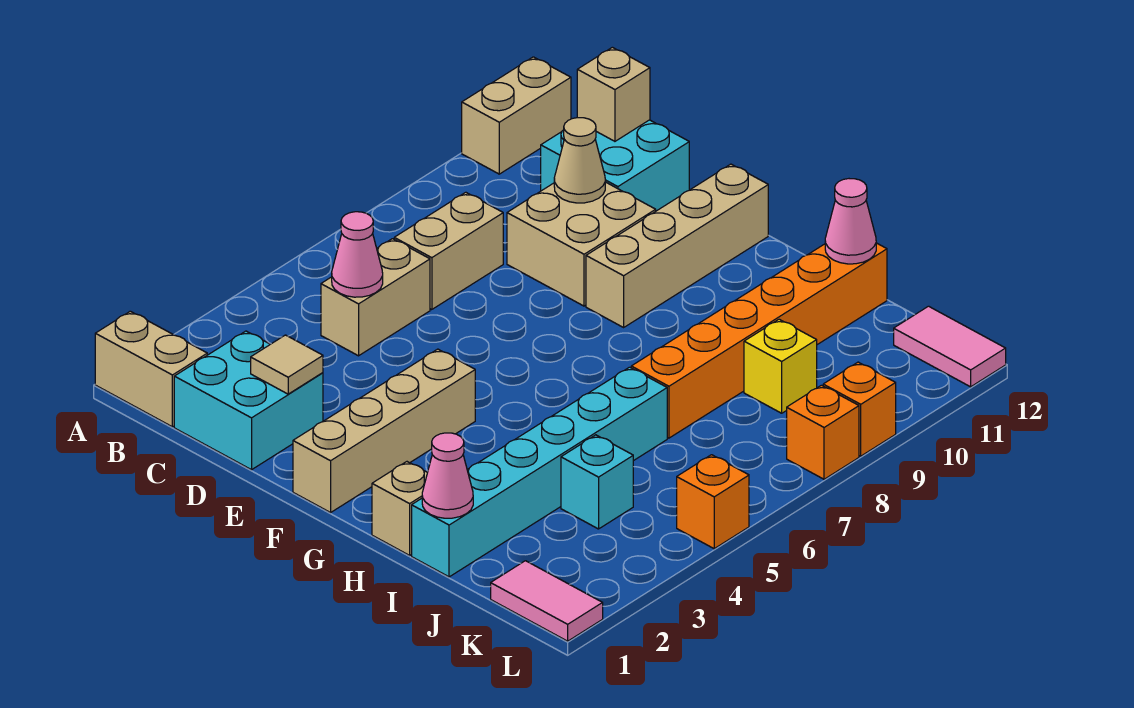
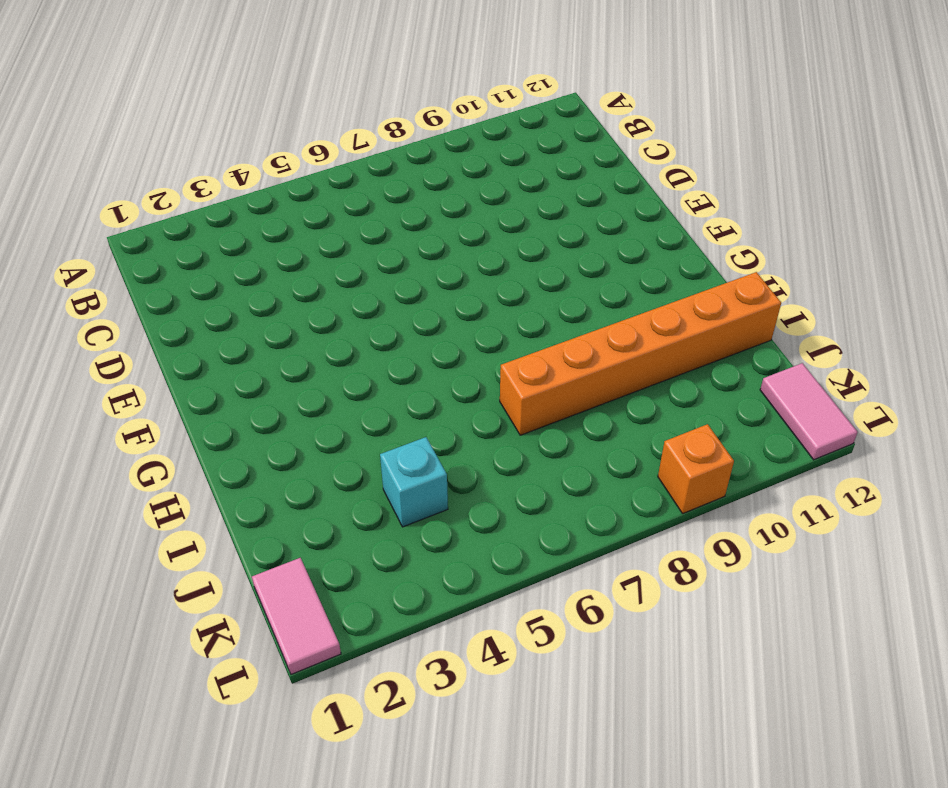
none -> tan 1x2 brick [95,311,207,427]
none -> tan 1x2 brick [462,57,571,174]
none -> cyan 2x2 brick [174,331,323,470]

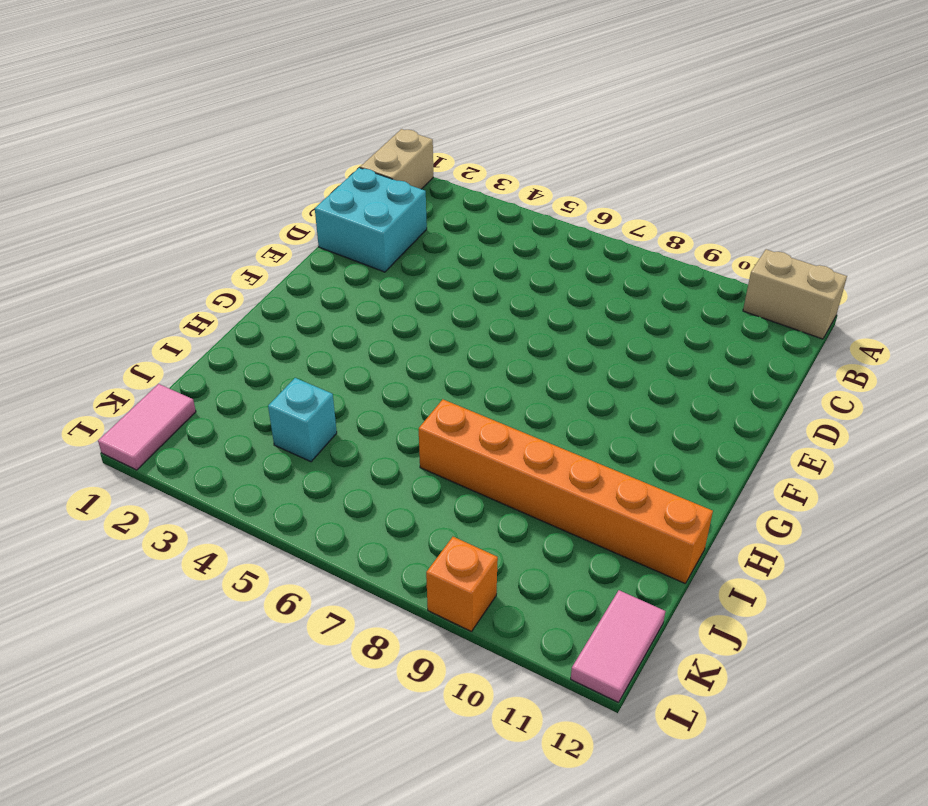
none -> tan 1x2 brick [321,239,430,356]
none -> tan 1x2 brick [394,192,503,310]
none -> cyan 2x2 brick [541,120,689,211]

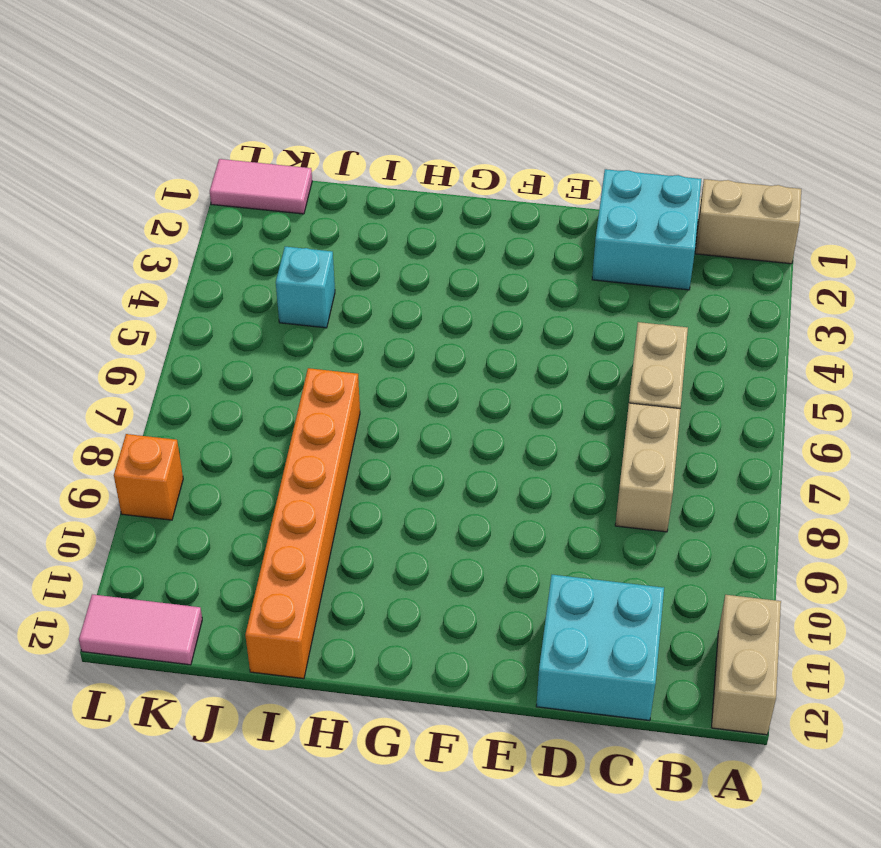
none -> tan 2x2 brick [507,182,656,306]
none -> tan 1x4 brick [293,349,475,513]
none -> tan 1x4 brick [586,164,768,327]

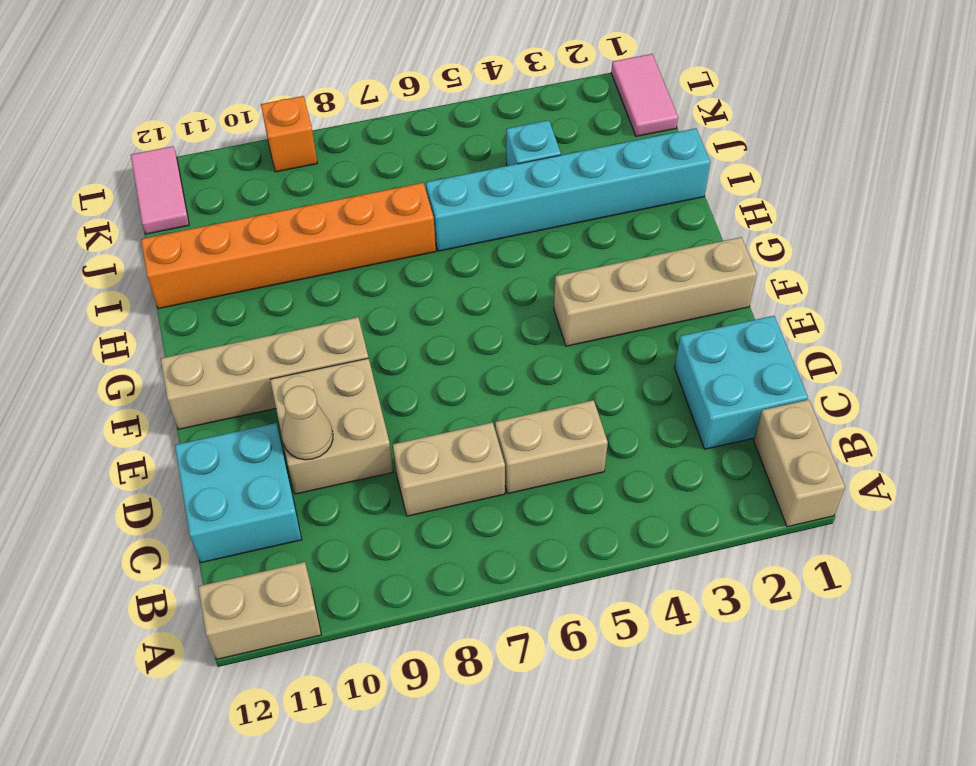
none -> tan 1x1 brick [372,462,427,555]
none -> yellow 1x1 brick [744,319,817,413]
none -> orange 1x1 brick [677,455,749,549]

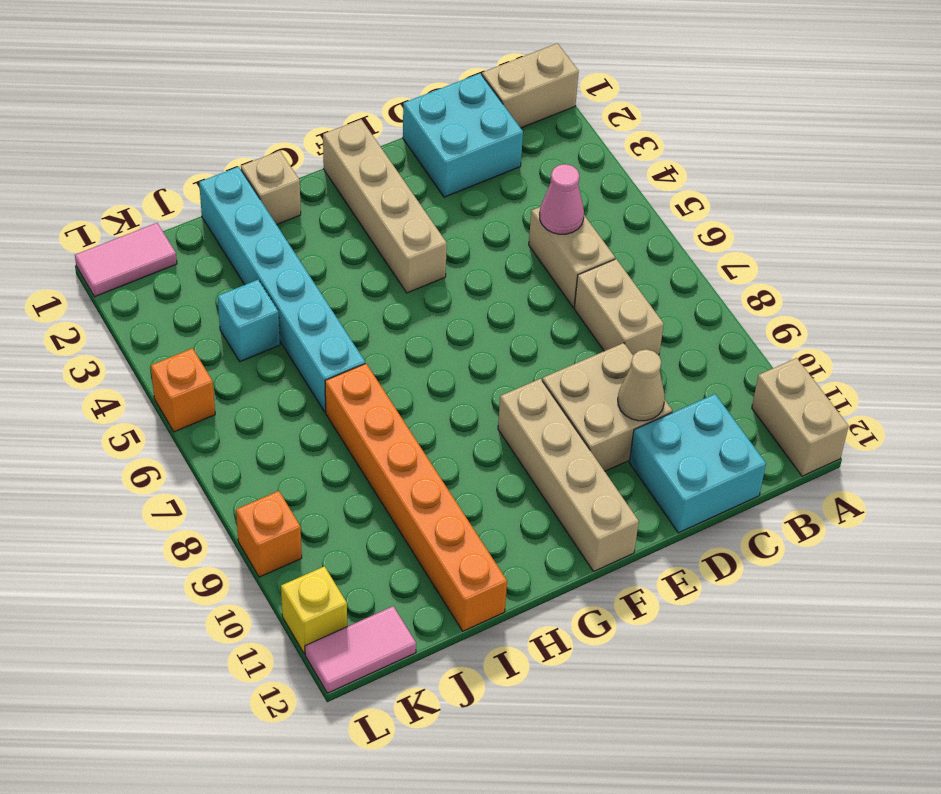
yellow 1x1 brick [281,566,347,654] -> yellow 1x1 brick moved to [744,319,817,413]
none -> orange 1x1 brick [787,385,859,479]
none -> tan 1x1 brick [577,47,650,141]
none -> tan 1x1 tile [251,335,323,394]

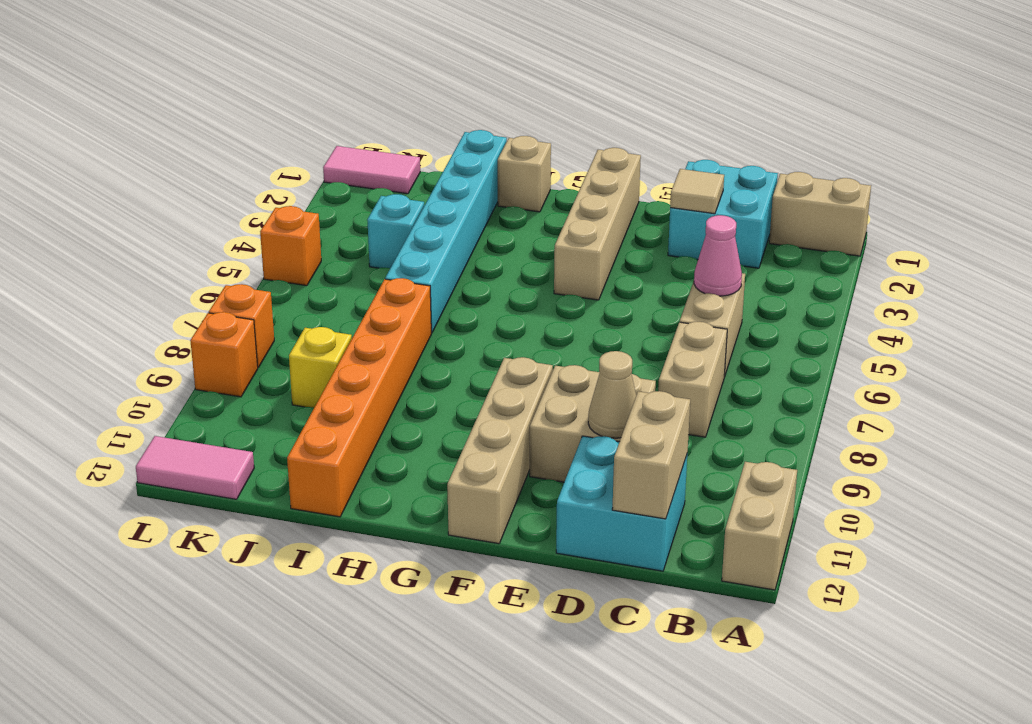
tan 1x2 brick [612,391,690,519] -> tan 1x1 brick [577,47,650,141]
none -> pink 1x1 cone [422,433,473,518]
none -> pink 1x1 cone [825,179,876,264]

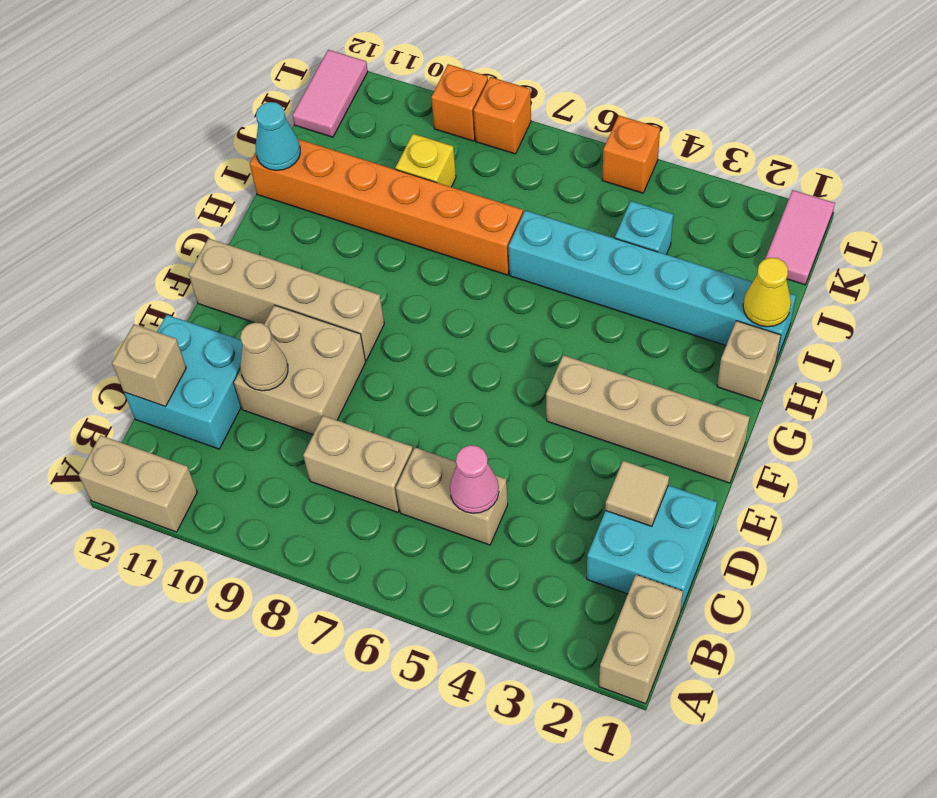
yellow 1x1 cone [743,258,791,327] -> pink 1x1 cone [422,433,473,518]
cyan 1x1 cone [256,102,300,170] -> pink 1x1 cone [825,179,876,264]

